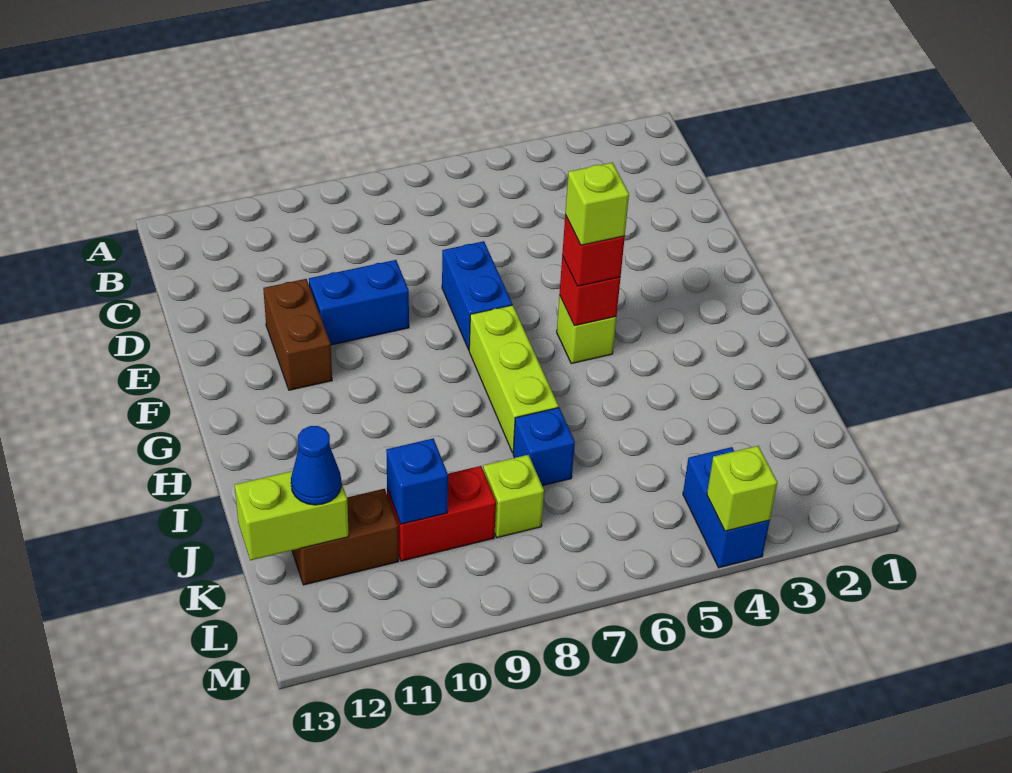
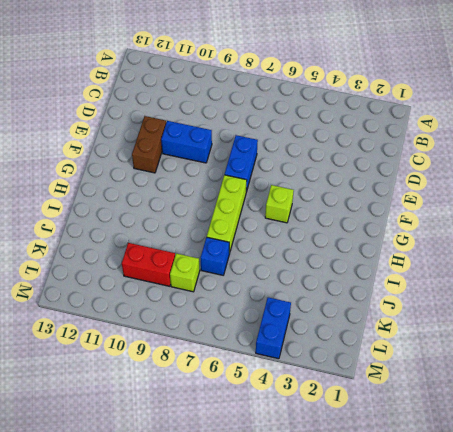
none -> brown 1x2 brick [292,489,399,585]
none -> red 1x1 brick [559,256,620,326]
none -> blue 1x1 brick [386,439,448,524]

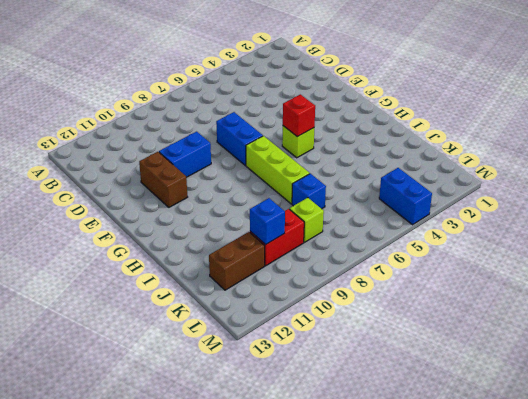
none -> lime 1x2 brick [235,471,349,560]
none -> lime 1x1 brick [707,446,777,531]
none -> red 1x1 brick [562,215,625,286]

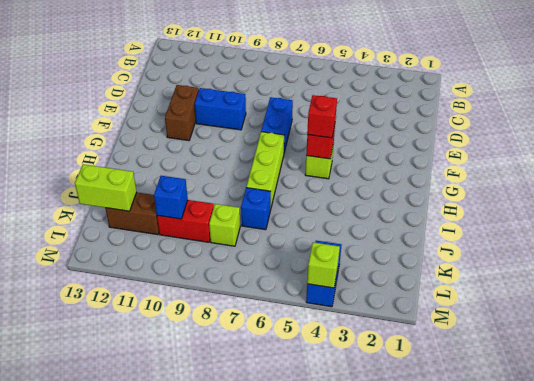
none -> blue 1x1 cone [291,426,341,505]
none -> lime 1x1 brick [565,163,629,245]

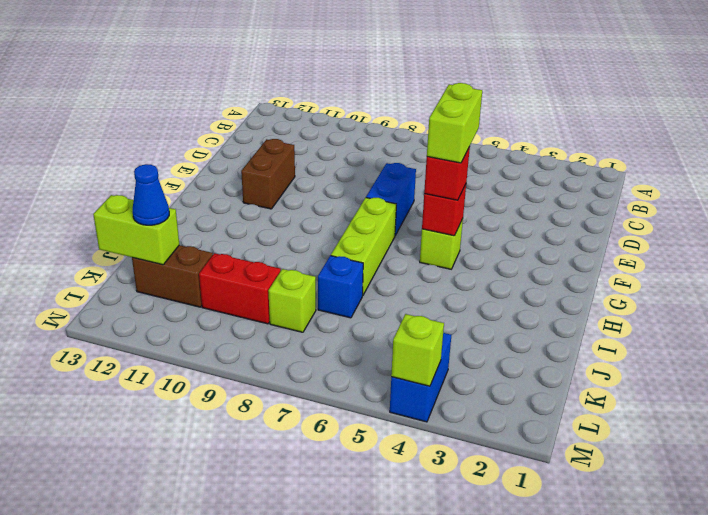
lime 1x2 brick [427,83,482,163] -> lime 1x1 brick [565,163,629,245]
none -> blue 1x2 brick [309,260,409,345]
none -> blue 1x1 brick [386,439,448,524]

